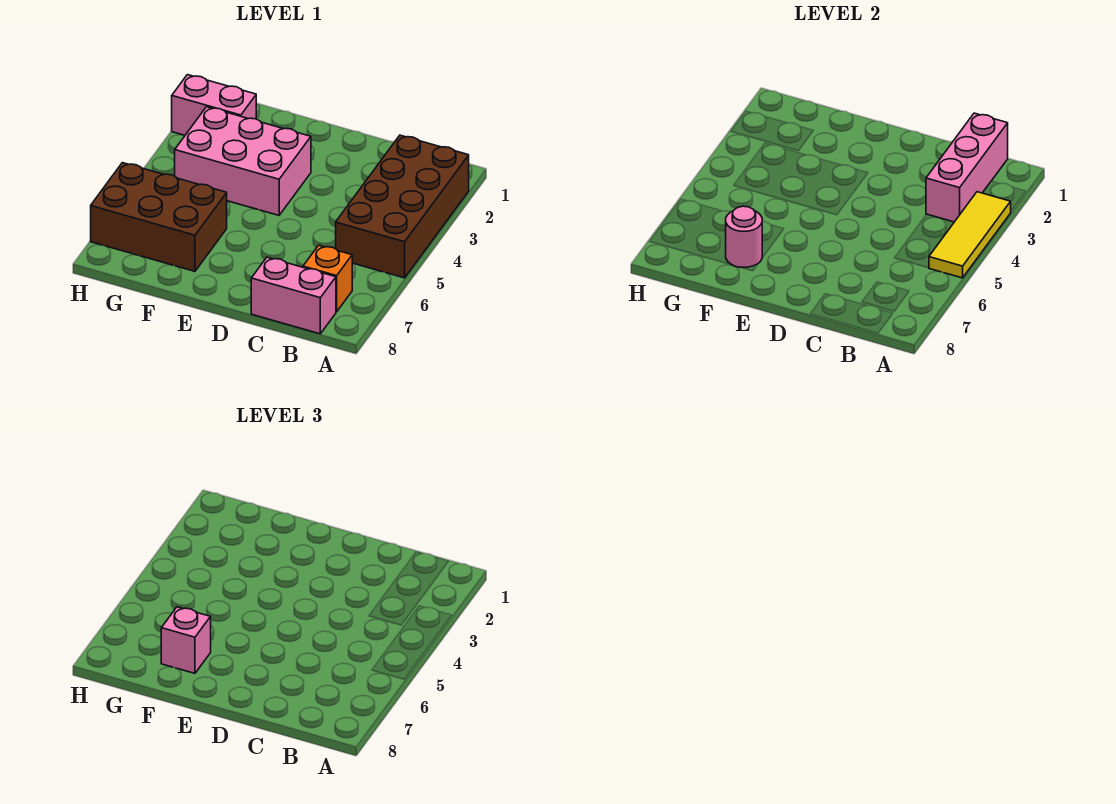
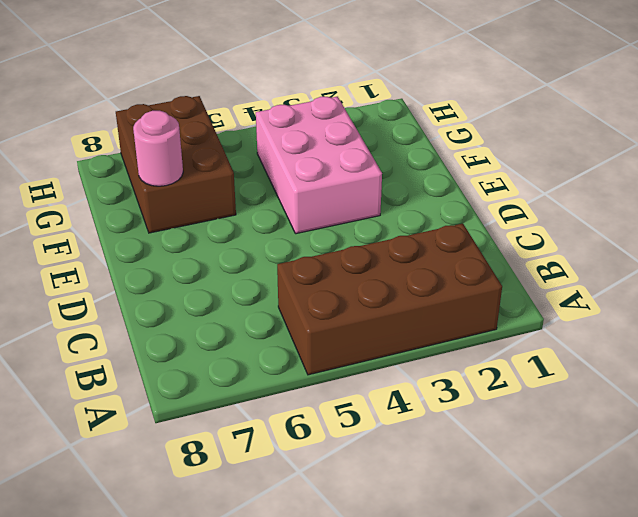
none -> orange 1x1 brick [303,245,352,312]
none -> pink 1x2 brick [251,257,336,334]

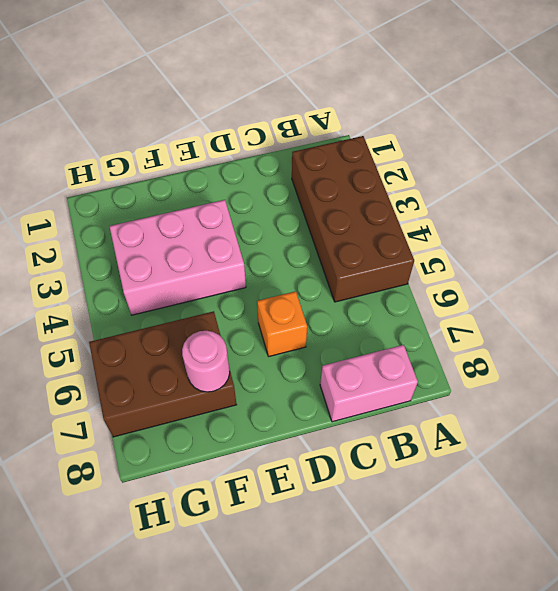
orange 1x1 brick [257,291,307,357] -> orange 1x1 brick moved to [303,245,352,312]
none -> pink 1x2 brick [172,75,256,135]
none -> yellow 1x3 tile [929,192,1011,278]

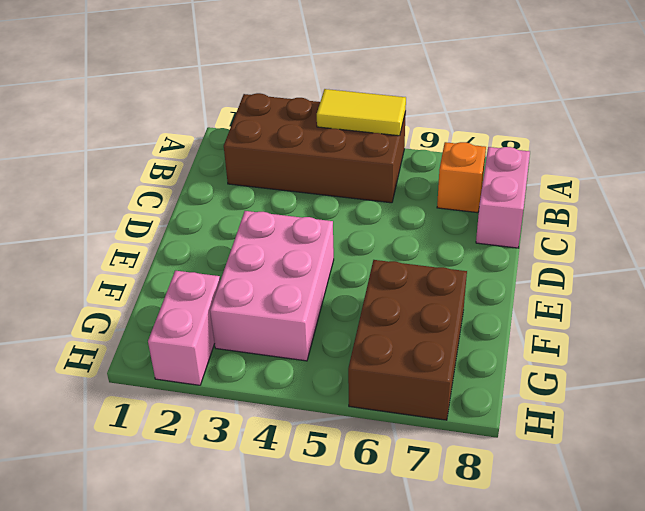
yellow 1x2 tile [317,89,406,136] -> yellow 1x3 tile [929,192,1011,278]
none -> pink 1x3 brick [926,113,1008,222]
none -> pink 1x1 round brick [726,206,762,267]

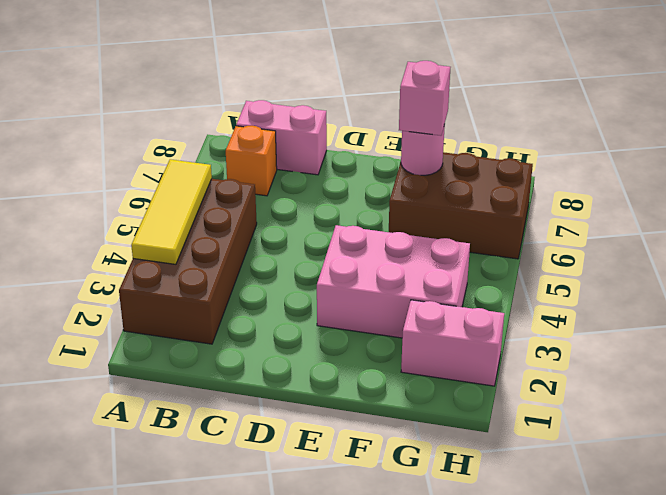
none -> pink 1x3 brick [926,113,1008,222]

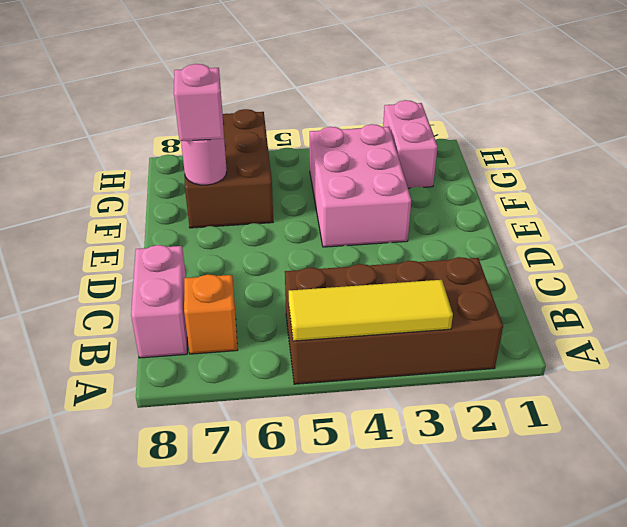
none -> pink 1x3 brick [926,113,1008,222]

